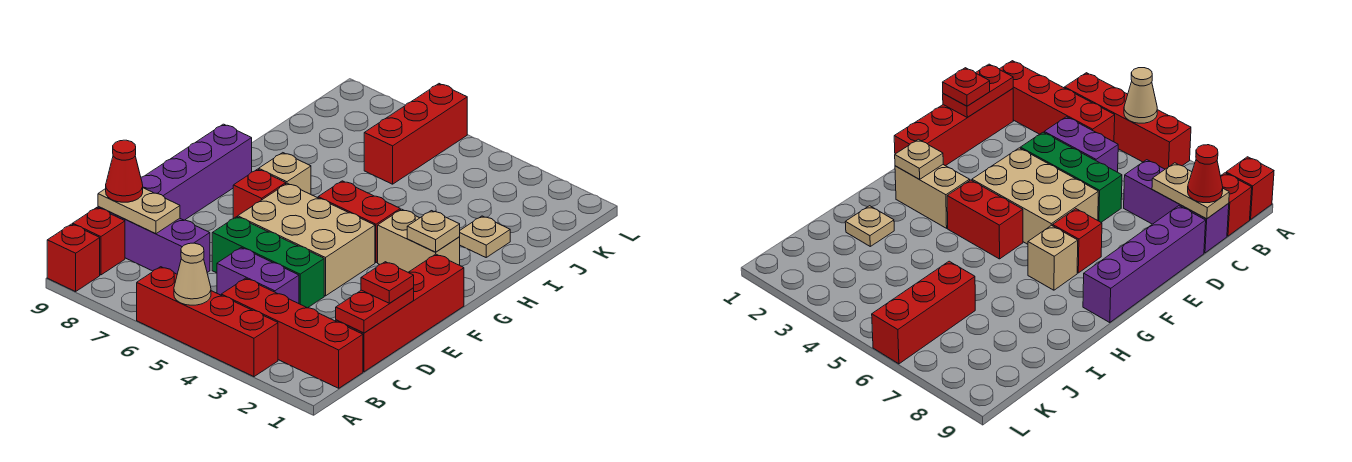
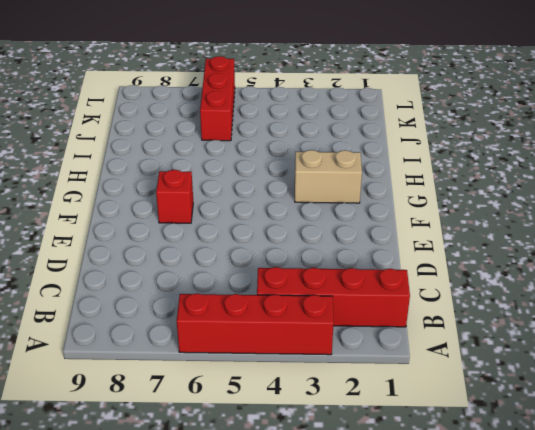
none -> red 1x1 brick [47,224,100,292]
none -> red 1x1 brick [73,208,125,275]
none -> red 1x4 brick [336,254,464,372]

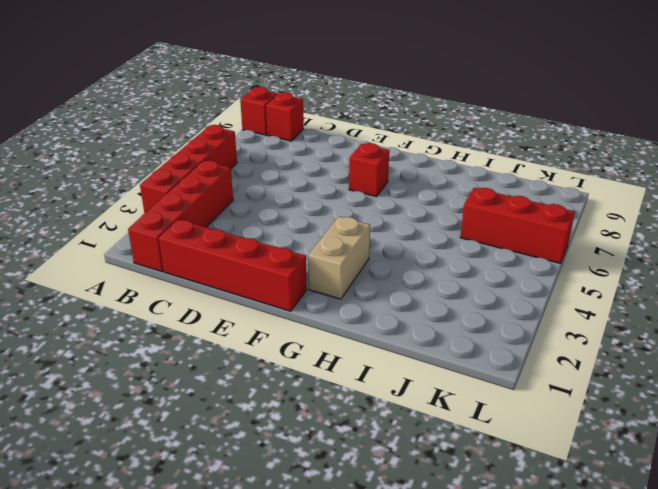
none -> purple 1x2 brick [217,248,299,304]
none -> purple 1x3 brick [98,207,210,274]
none -> green 1x3 brick [212,217,324,308]

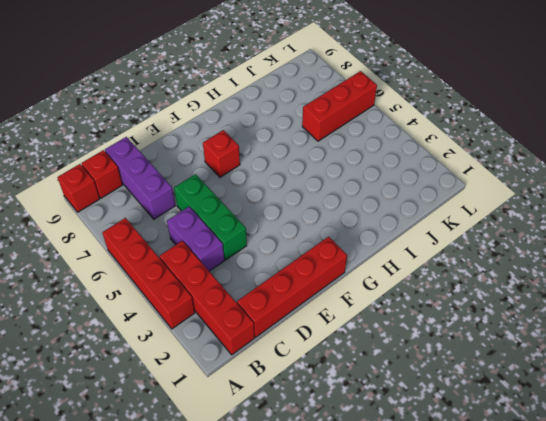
none -> purple 1x4 brick [141,124,252,220]
none -> tan 2x3 brick [238,183,375,296]
none -> tan 1x2 brick [378,209,460,272]

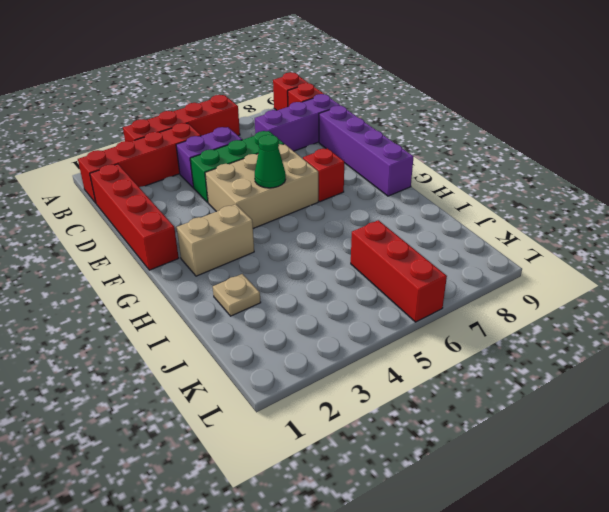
green 1x1 cone [255,135,286,188] -> none
none -> red 1x2 brick [318,181,400,263]
none -> tan 1x1 brick [259,153,311,194]
none -> tan 1x1 cone [174,243,211,305]

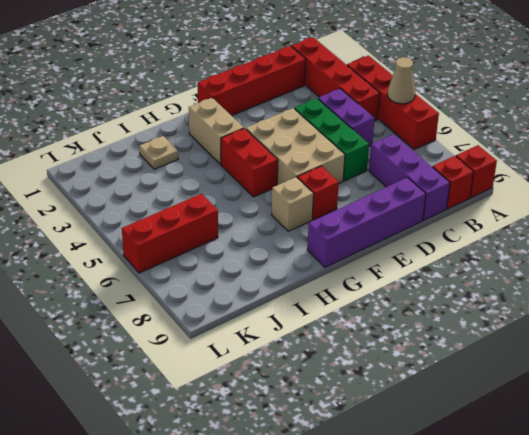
none -> red 1x2 plate [336,288,414,333]
none -> tan 1x2 plate [98,188,180,234]
none -> tan 1x1 plate [407,211,460,252]

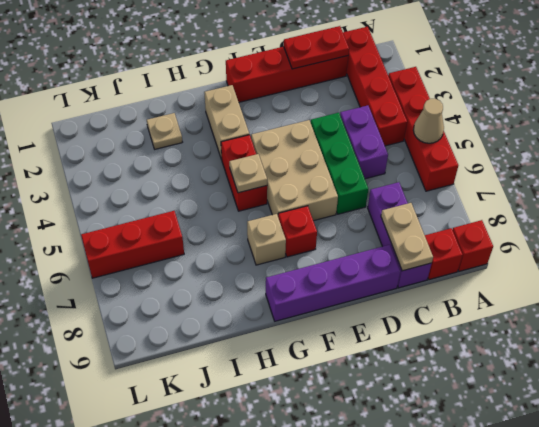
tan 1x1 plate [229,154,267,193] -> tan 1x1 plate moved to [407,211,460,252]
none -> red 1x1 cone [106,140,143,202]
none -> red 1x1 plate [361,262,414,303]

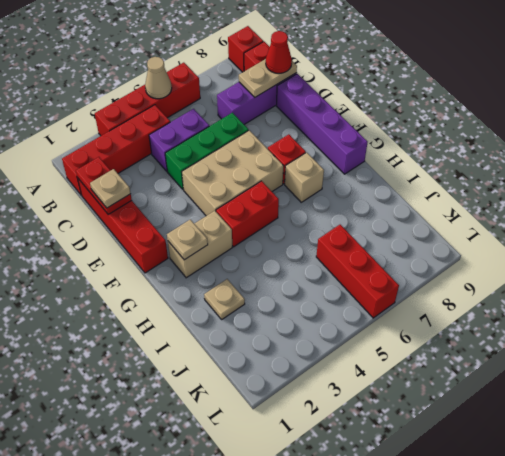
tan 1x1 plate [90,169,131,208] -> red 1x1 plate [361,262,414,303]

